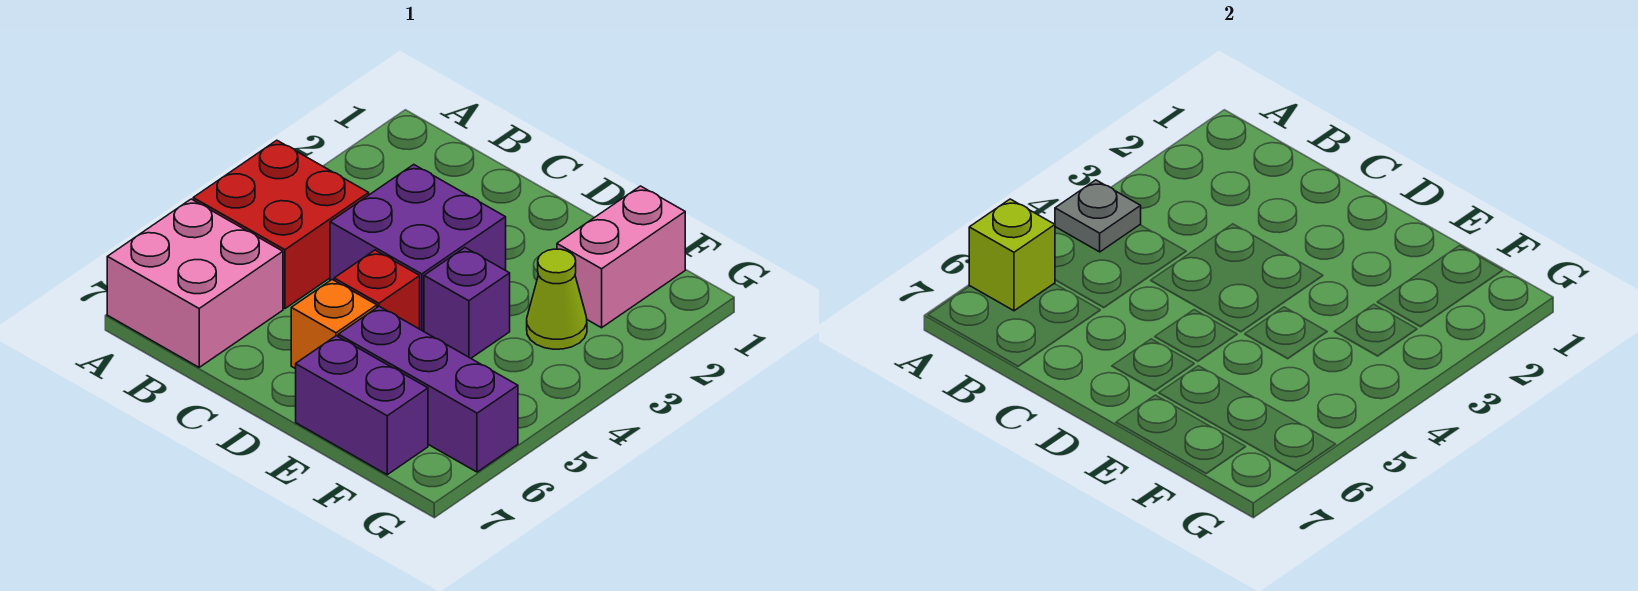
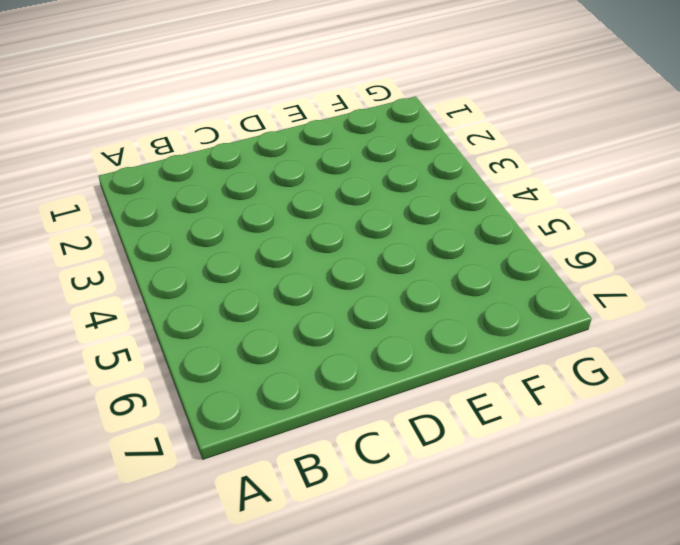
none -> red 2x2 brick [193,140,369,309]
none -> pink 2x2 brick [107,199,283,367]
none -> purple 2x2 brick [330,165,506,331]

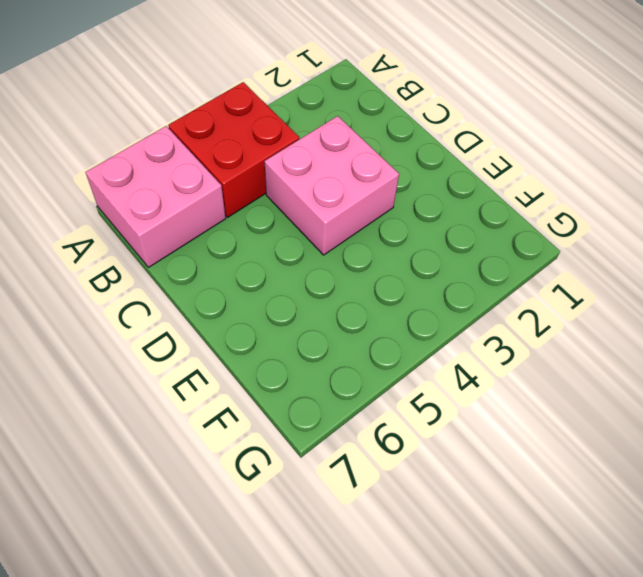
pink 2x2 brick [265,116,399,255] -> purple 2x2 brick [330,165,506,331]
none -> red 1x1 brick [334,250,420,329]
none -> orange 1x1 brick [291,280,377,369]
none -> purple 1x1 brick [424,248,510,358]

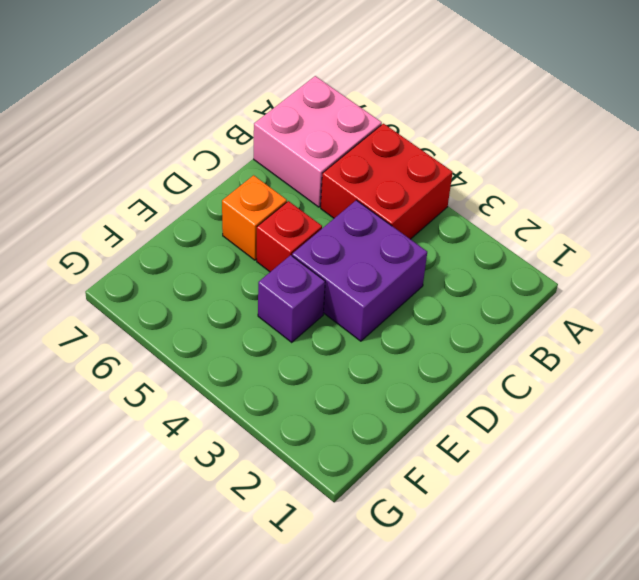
none -> purple 1x3 brick [338,306,518,472]
none -> purple 1x2 brick [296,336,428,475]
none -> pink 1x2 brick [557,186,685,328]

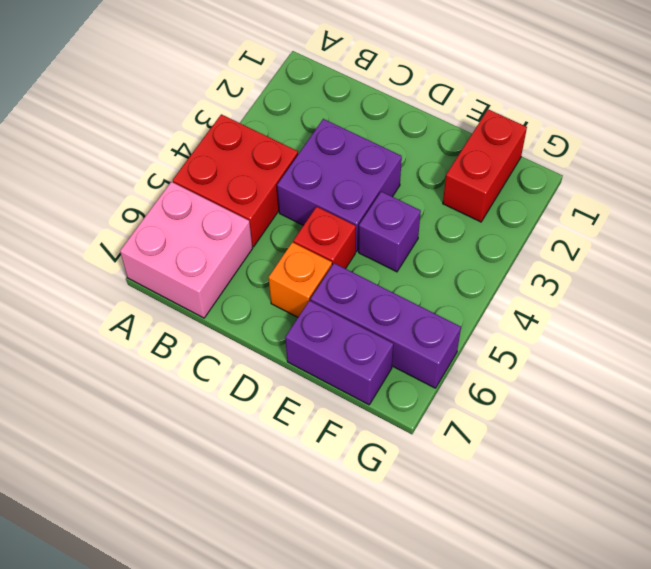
red 1x2 brick [443,109,527,222] -> pink 1x2 brick [557,186,685,328]
none -> lime 1x1 cone [527,249,587,349]
none -> grey 1x1 plate [1055,180,1141,252]
none -> lime 1x1 brick [969,199,1055,311]

